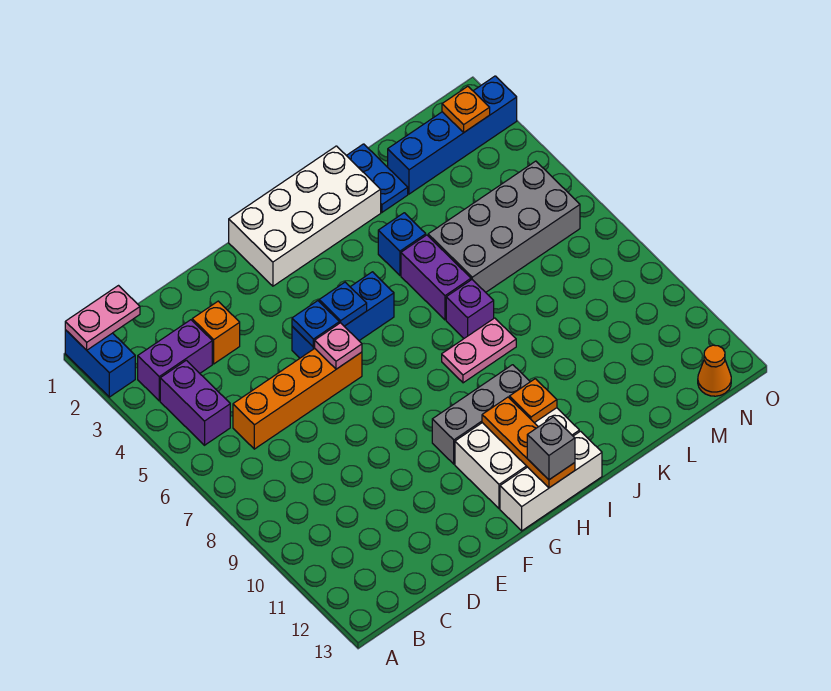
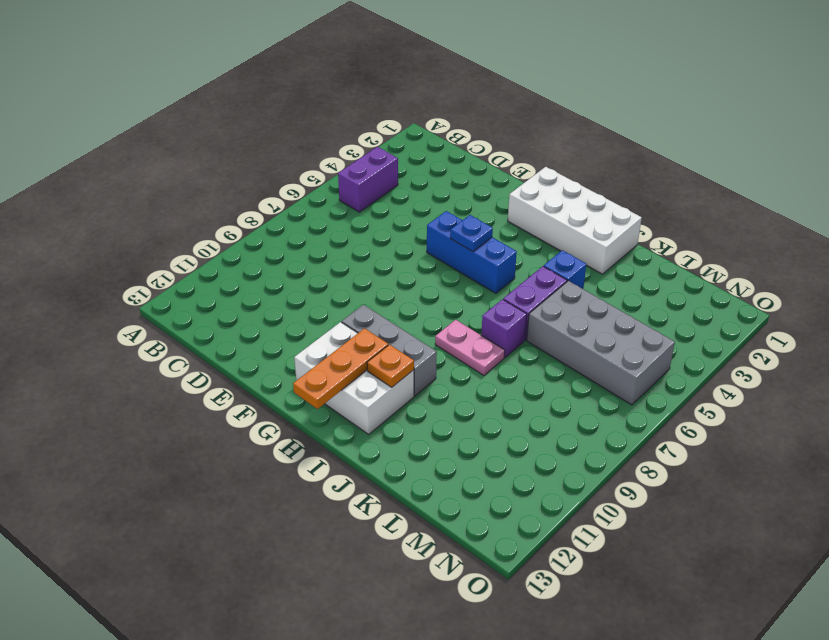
none -> blue 1x2 brick [65,330,135,397]
none -> purple 1x2 brick [138,320,212,401]
none -> orange 1x4 brick [233,348,362,449]

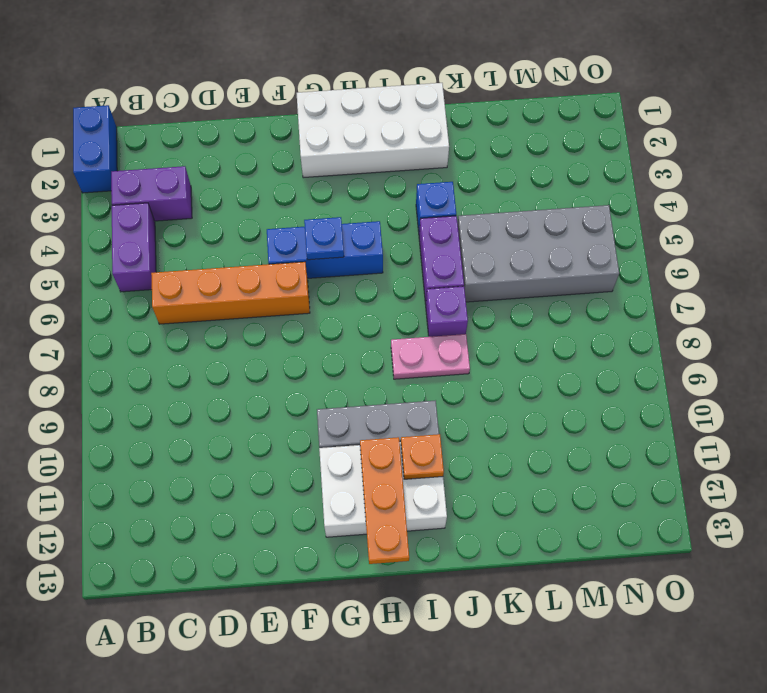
none -> orange 1x1 brick [192,301,240,364]
none -> white 1x3 brick [500,431,602,531]
none -> blue 1x2 plate [346,144,408,212]

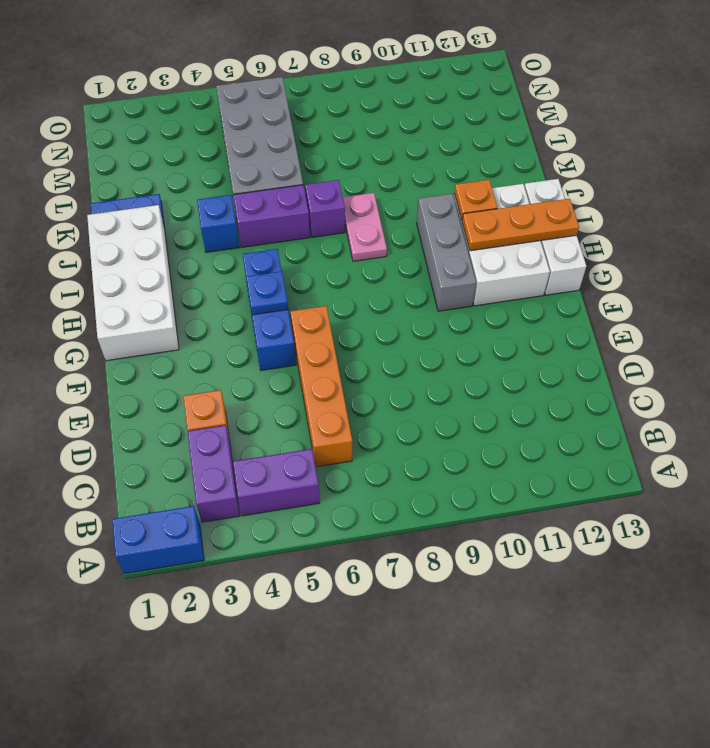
none -> blue 1x4 brick [388,76,517,194]
none -> orange 1x1 cone [698,345,731,396]
none -> pink 1x2 plate [65,286,140,350]

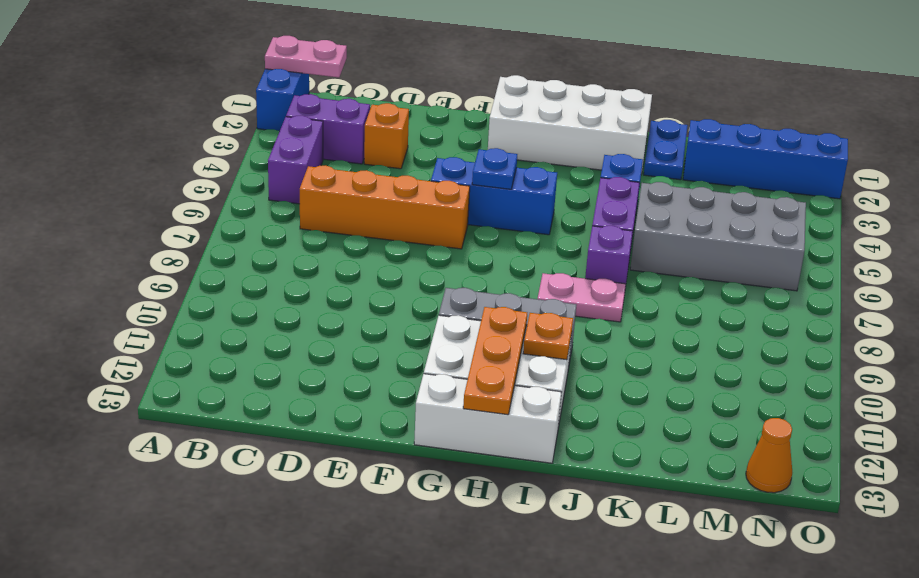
none -> blue 1x1 plate [292,301,339,347]
none -> pink 1x1 plate [314,323,362,369]
none -> orange 1x1 plate [442,86,490,132]

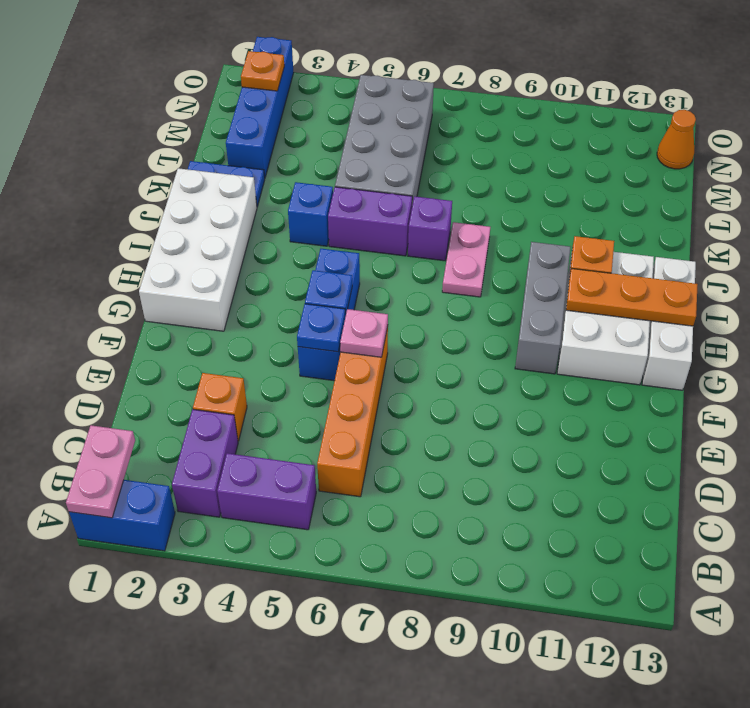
none -> grey 1x1 brick [527,417,575,480]

